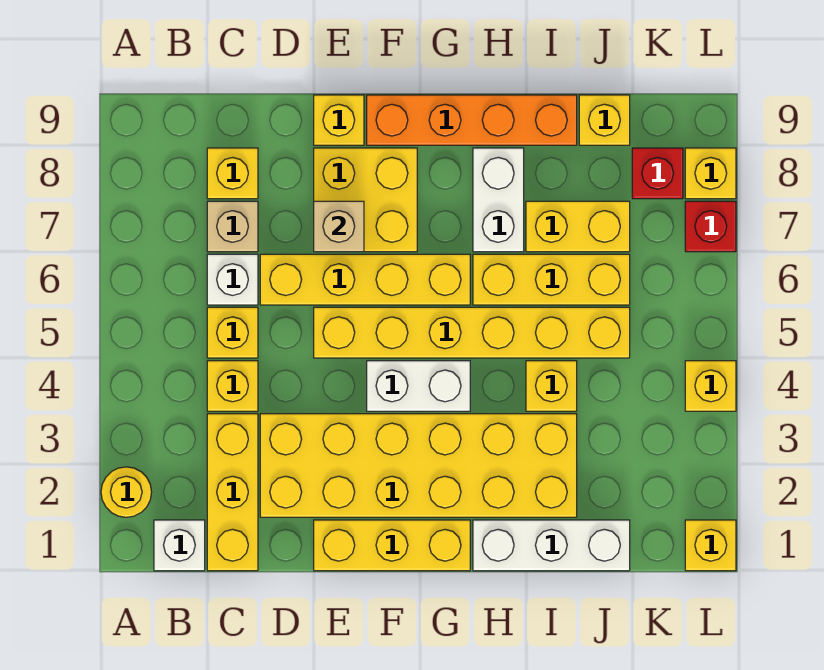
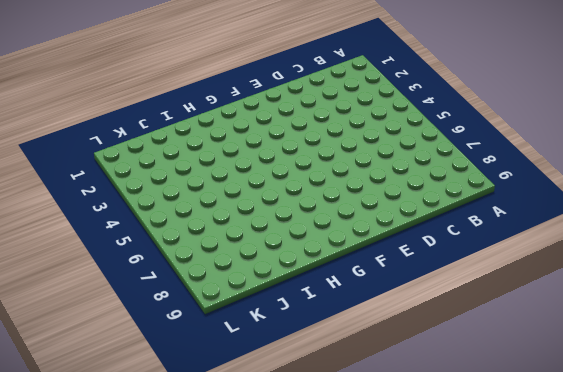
none -> yellow 1x1 round brick [101,467,152,517]
none -> white 1x1 brick [154,520,205,571]
none -> yellow 1x3 brick [207,414,258,571]

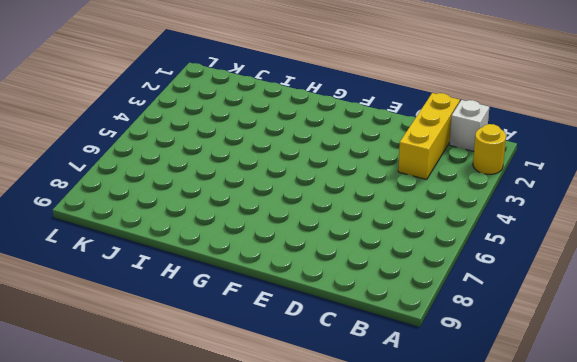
none -> yellow 1x1 brick [207,361,258,411]
none -> yellow 1x1 brick [207,307,258,358]
none -> white 1x1 brick [207,254,258,305]

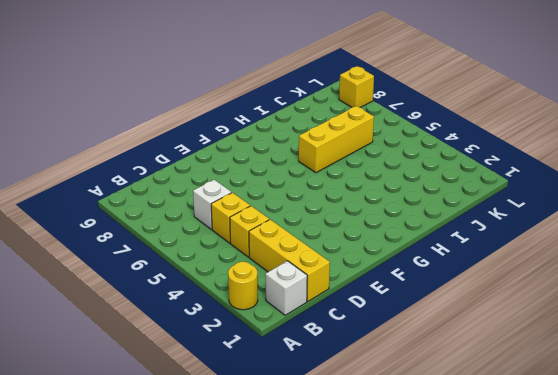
none -> tan 1x1 brick [207,201,258,252]
none -> yellow 1x1 brick [207,148,258,199]
none -> yellow 2x6 brick [260,414,577,517]

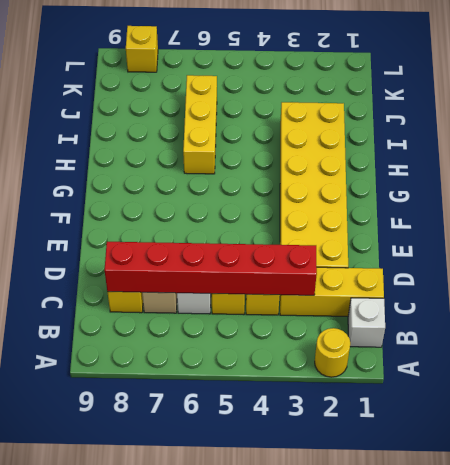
red 1x6 brick [105,242,317,295] -> none
none -> yellow 1x4 brick [260,254,470,305]
none -> yellow 1x3 brick [314,520,470,571]
none -> yellow 1x6 brick [314,307,630,358]

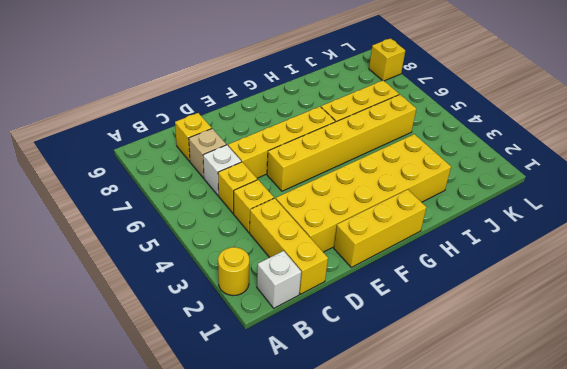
none -> yellow 2x2 brick [314,148,417,252]
none -> yellow 1x1 brick [314,95,364,145]
none -> white 1x2 brick [367,361,470,411]

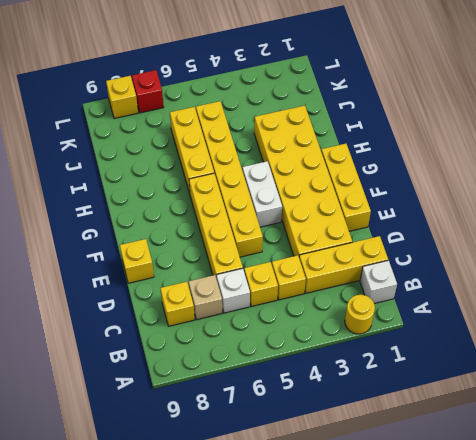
none -> yellow 2x2 brick [314,148,417,252]
none -> orange 1x4 brick [367,95,577,145]
none -> white 1x3 brick [473,520,630,571]

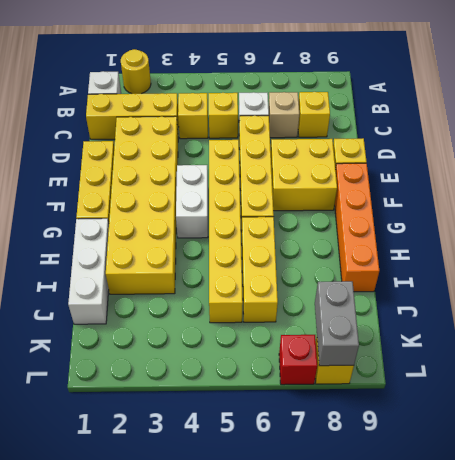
grey 1x2 brick [315,281,359,366] -> none
none -> white 1x2 brick [473,148,524,252]
none -> yellow 1x1 brick [526,361,577,411]
none -> yellow 1x2 brick [526,201,630,252]

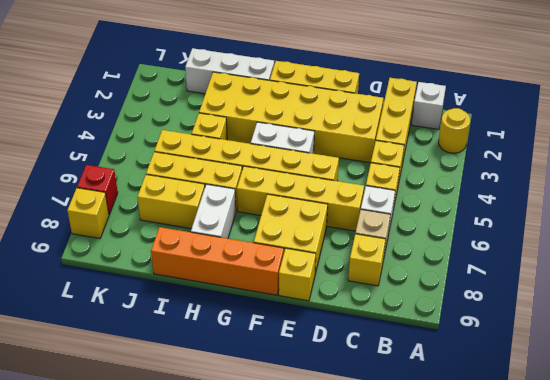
none -> yellow 1x1 brick [579,95,630,145]
none -> red 1x1 brick [632,148,683,199]
none -> yellow 1x1 brick [685,520,736,571]

